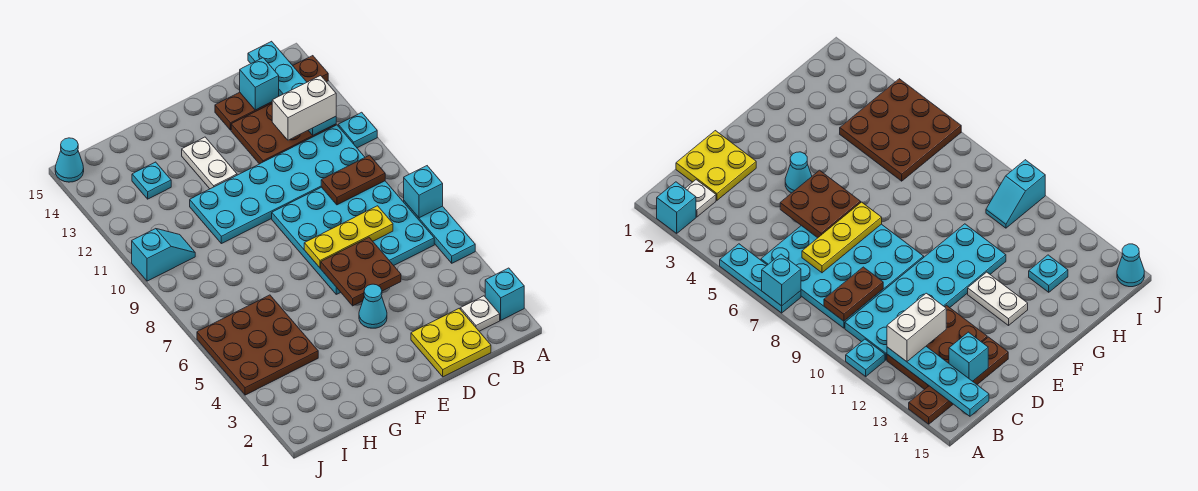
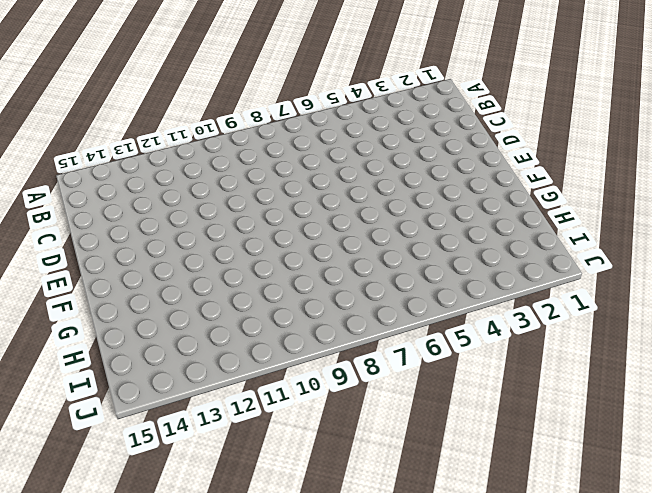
none -> cyan 1x1 brick [485,268,524,320]
none -> cyan 1x3 plate [404,201,475,263]
none -> cyan 1x1 plate [338,112,377,148]

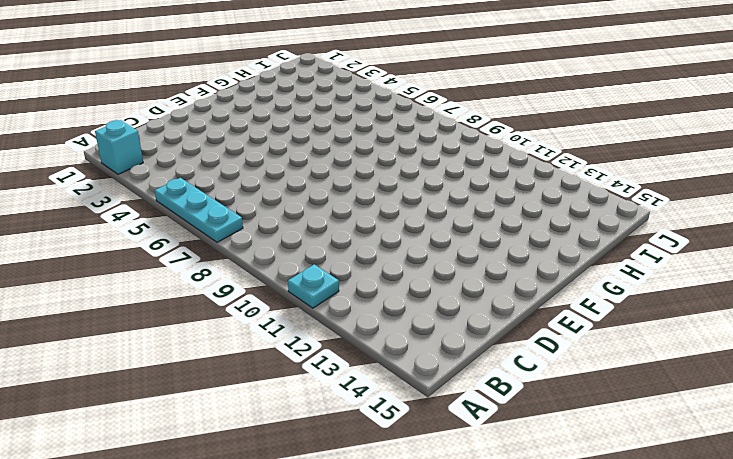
none -> brown 1x4 plate [215,56,328,130]
none -> white 1x1 plate [460,296,500,331]
none -> cyan 4x4 plate [272,181,434,294]

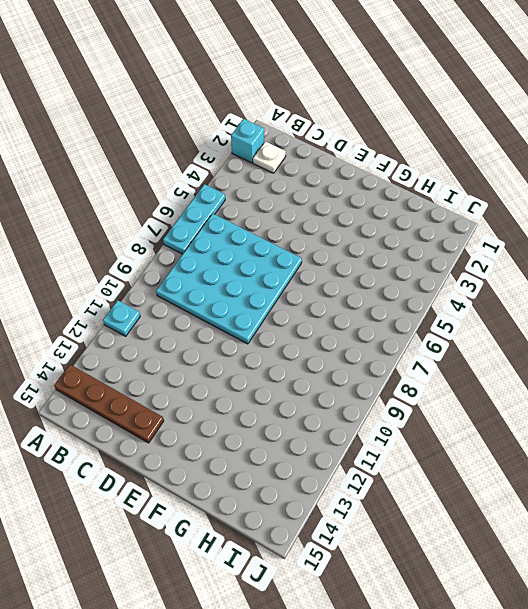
none -> cyan 2x6 plate [190,125,365,244]
none -> brown 2x3 plate [231,103,336,164]
none -> yellow 2x2 plate [411,309,491,377]

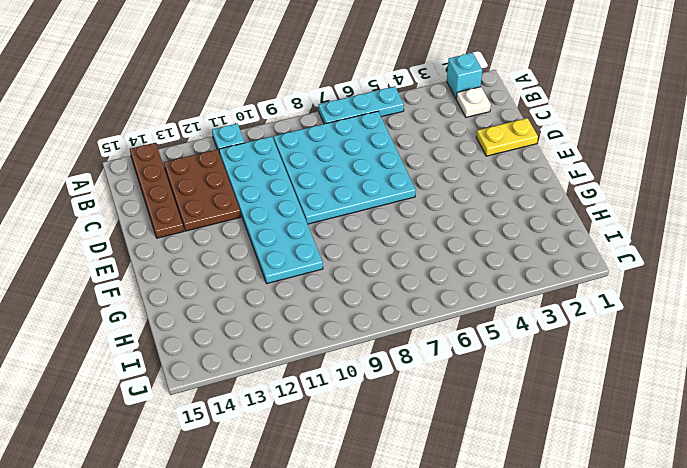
yellow 1x2 plate [476,118,538,156] -> yellow 2x2 plate [411,309,491,377]
none -> cyan 1x1 cone [359,284,387,328]
none -> white 1x2 plate [182,137,237,189]
none -> brown 3x3 plate [197,295,318,395]

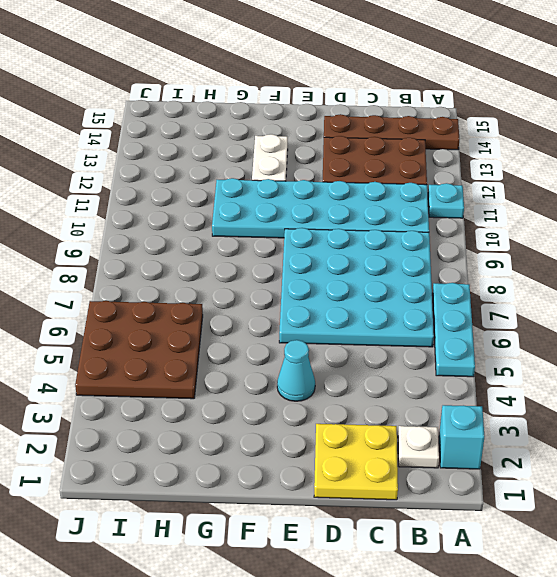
none -> cyan 1x1 plate [132,162,171,199]
none -> cyan 1x2 slope [132,229,195,281]
none -> cyan 1x1 cone [55,138,84,182]

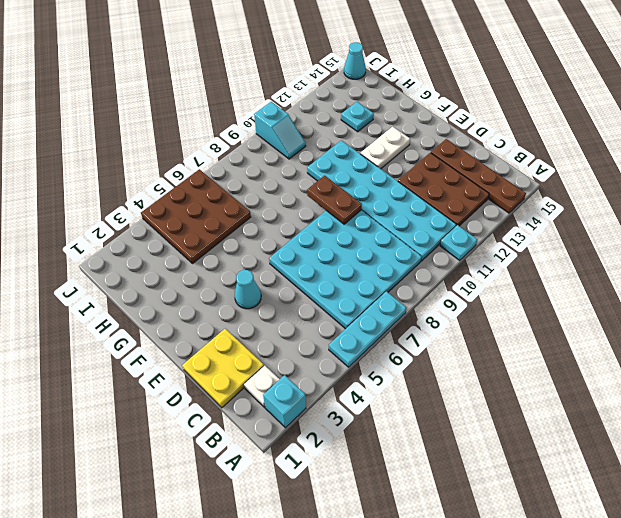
brown 1x2 plate [307,176,362,224] -> brown 1x2 plate moved to [321,155,385,205]
none -> cyan 1x1 brick [404,166,443,218]
none -> cyan 1x4 plate [248,41,336,135]
none -> yellow 1x3 plate [304,206,393,268]

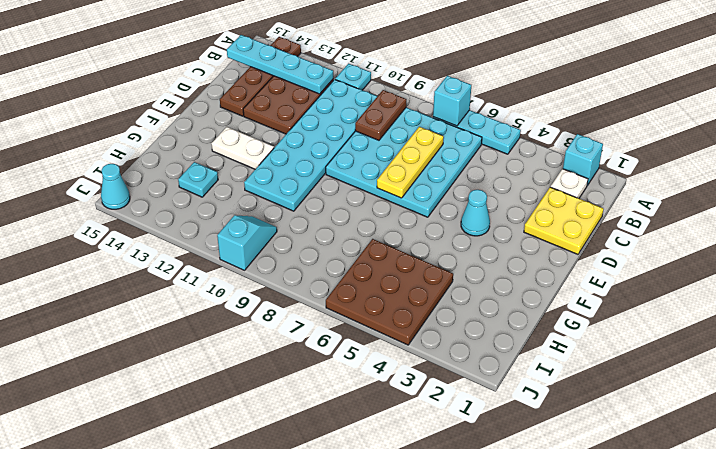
none -> cyan 1x1 brick [240,58,279,110]
none -> brown 2x2 plate [321,237,401,306]
none -> white 1x2 brick [272,76,336,140]

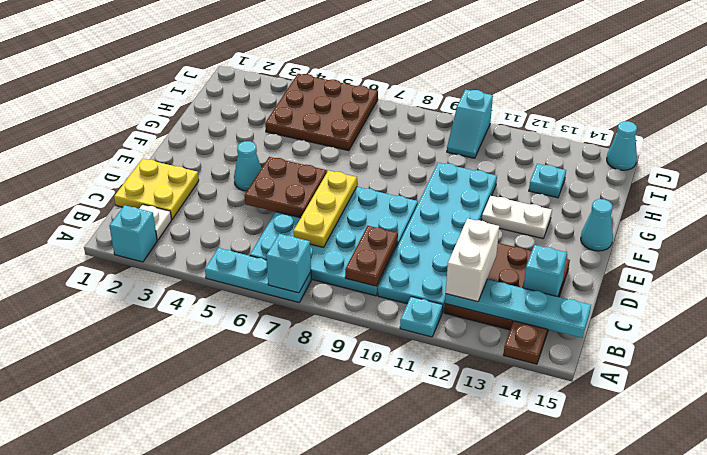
cyan 1x1 cone [581,199,613,251] -> none

